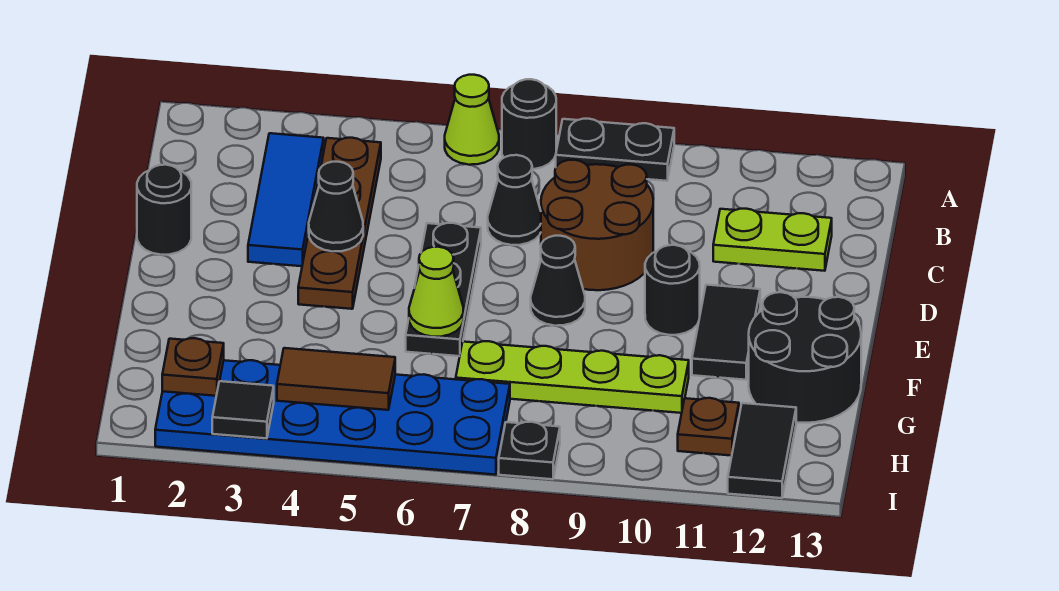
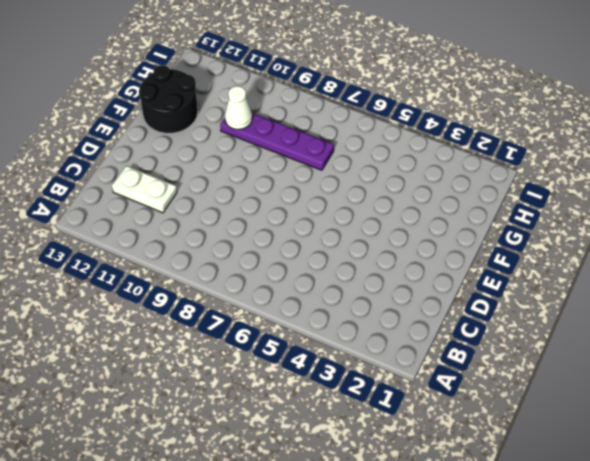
white 1x2 plate [112,166,177,213] -> lime 1x2 plate [713,209,832,271]
purple 1x4 plate [220,113,334,170] -> lime 1x4 plate [456,341,689,413]
white 1x1 cone [225,86,252,130] -> none
none -> lime 1x1 cone [445,75,499,165]
none -> black 1x1 round brick [502,79,556,169]
none -> black 1x2 plate [556,119,674,181]

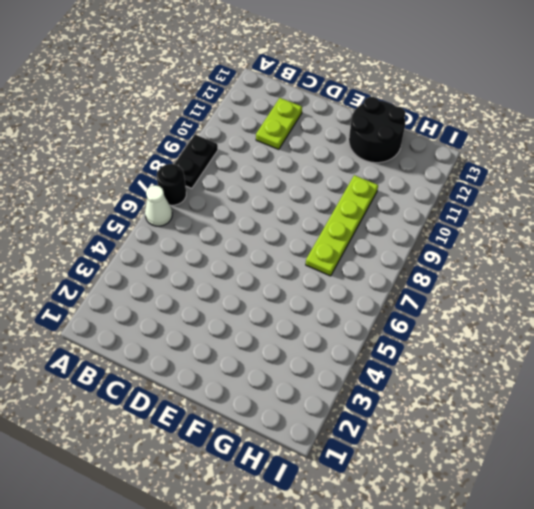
white 1x1 cone [145,186,172,226] -> lime 1x1 cone [445,75,499,165]
none -> blue 1x3 tile [248,133,324,266]
none -> brown 1x4 plate [298,138,381,309]
none -> black 1x1 cone [488,155,541,245]

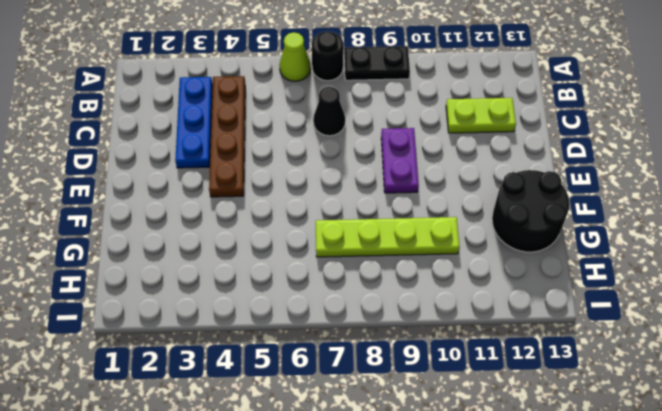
blue 1x3 plate [175,77,213,168] -> blue 1x3 tile [248,133,324,266]
purple 1x2 plate [381,128,419,193] -> brown 2x2 round brick [541,160,653,290]
none -> black 1x1 round brick [137,165,191,255]
none -> black 1x3 plate [406,223,481,356]
none -> black 1x1 cone [531,236,585,326]

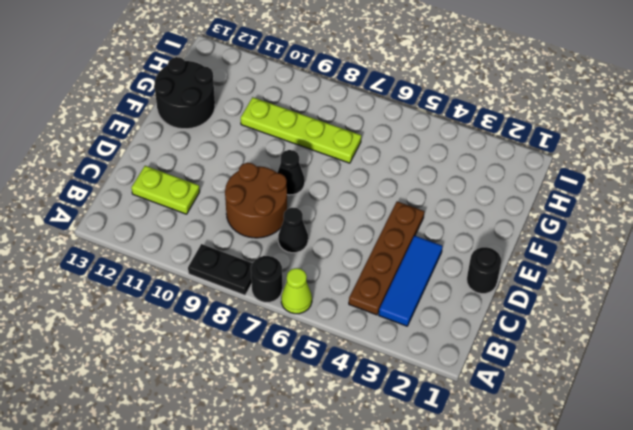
none -> black 1x3 plate [406,223,481,356]
none -> black 1x1 round brick [645,245,700,335]
none -> black 1x2 tile [692,285,760,380]

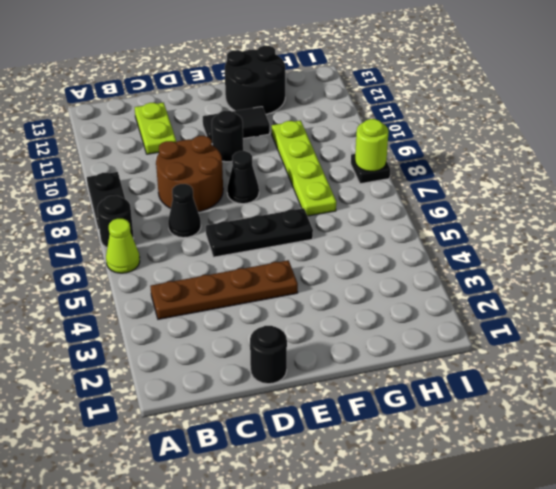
lime 1x1 round brick [355,119,389,171] -> none
none -> blue 1x3 tile [248,133,324,266]
none -> blue 2x6 plate [155,360,510,475]
none -> brown 1x1 plate [678,398,739,456]

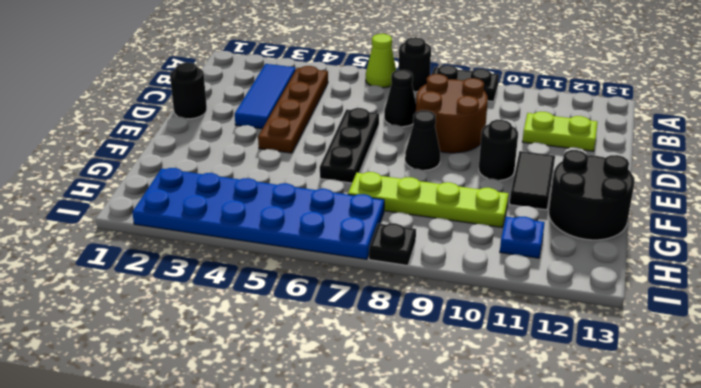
blue 1x1 plate [500,217,545,258] -> brown 1x1 plate [678,398,739,456]
none -> black 1x2 tile [728,403,796,498]
none -> black 1x1 cone [309,162,363,252]
none -> lime 1x1 cone [409,247,464,337]

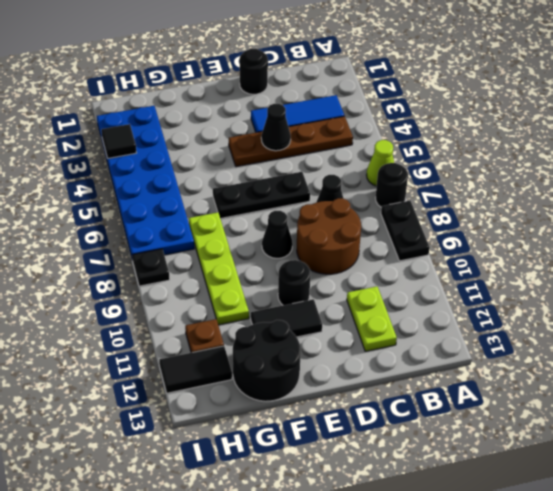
none -> lime 1x1 cone [409,247,464,337]
none -> brown 1x1 plate [162,338,224,396]
none -> brown 1x2 tile [277,348,395,410]

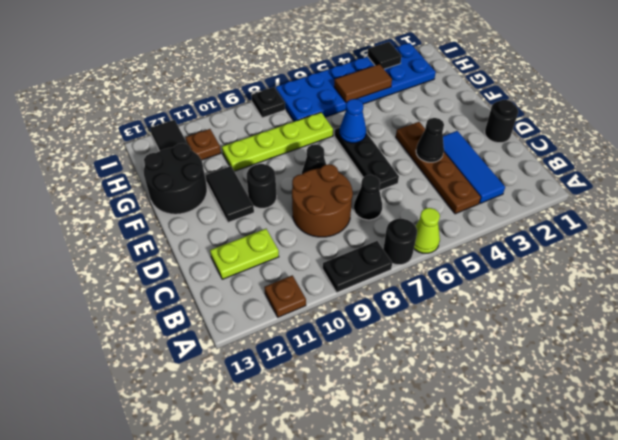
brown 1x1 plate [264,275,306,317] -> brown 1x1 plate moved to [162,338,224,396]
blue 1x1 cone [340,99,366,143] -> lime 1x1 cone [409,247,464,337]

